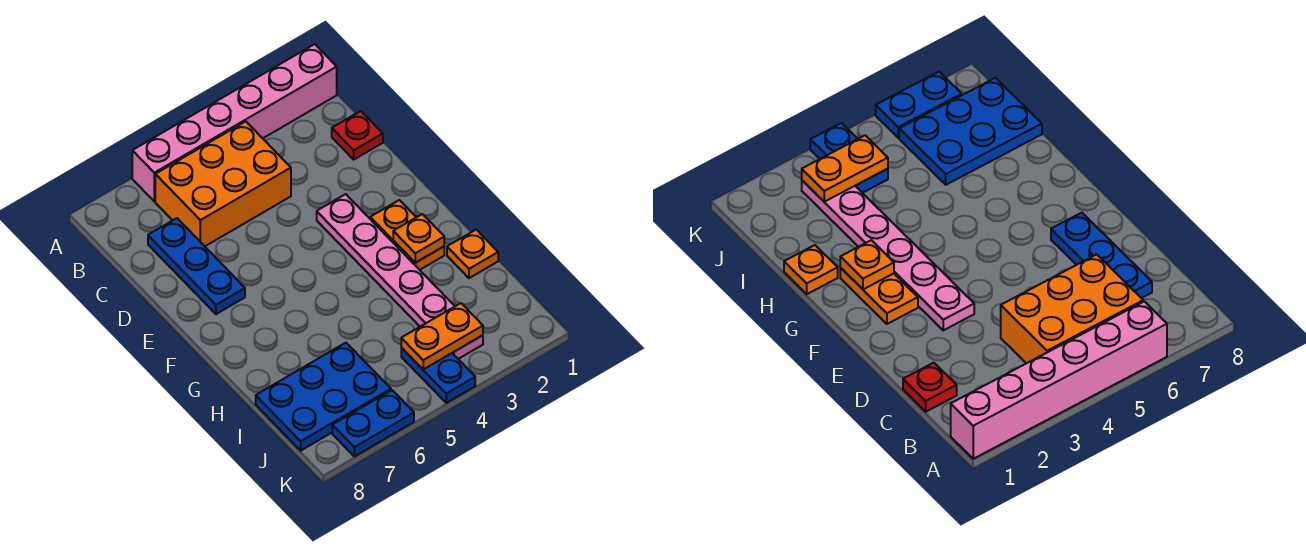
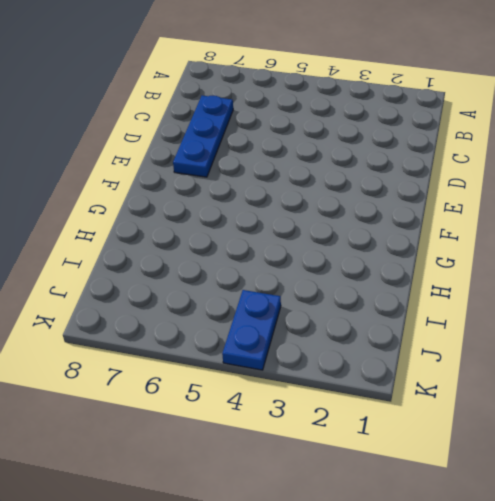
none -> pink 1x6 brick [132,44,337,201]
none -> orange 2x3 brick [155,121,291,246]
none -> red 1x1 plate [332,111,383,159]

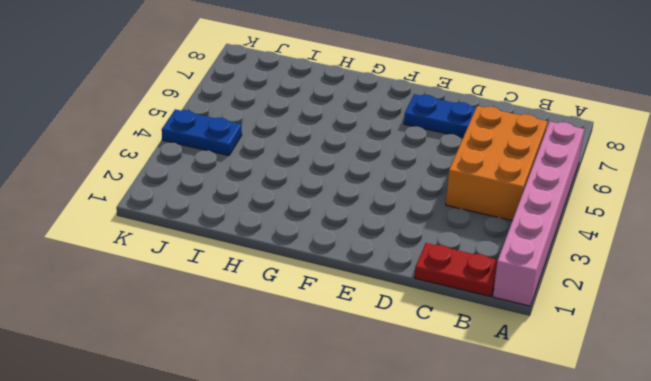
red 1x2 plate [415,243,498,297] -> red 1x1 plate [332,111,383,159]
none -> pink 1x6 plate [317,194,483,359]
none -> orange 1x2 plate [370,200,444,270]
none -> orange 1x1 plate [447,230,498,278]

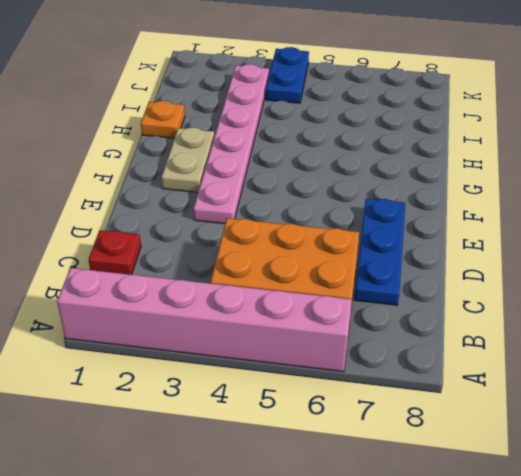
tan 1x2 plate [161,127,214,192] -> orange 1x2 plate [370,200,444,270]
none -> blue 2x3 plate [256,343,391,450]
none -> blue 1x2 plate [332,390,414,456]
none -> orange 1x1 plate [393,214,444,263]

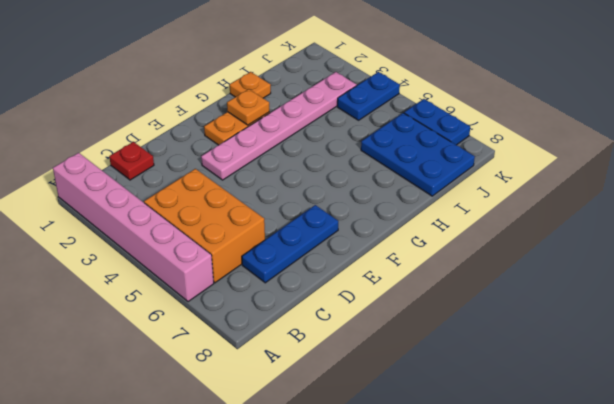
none -> orange 1x2 plate [401,303,483,369]

